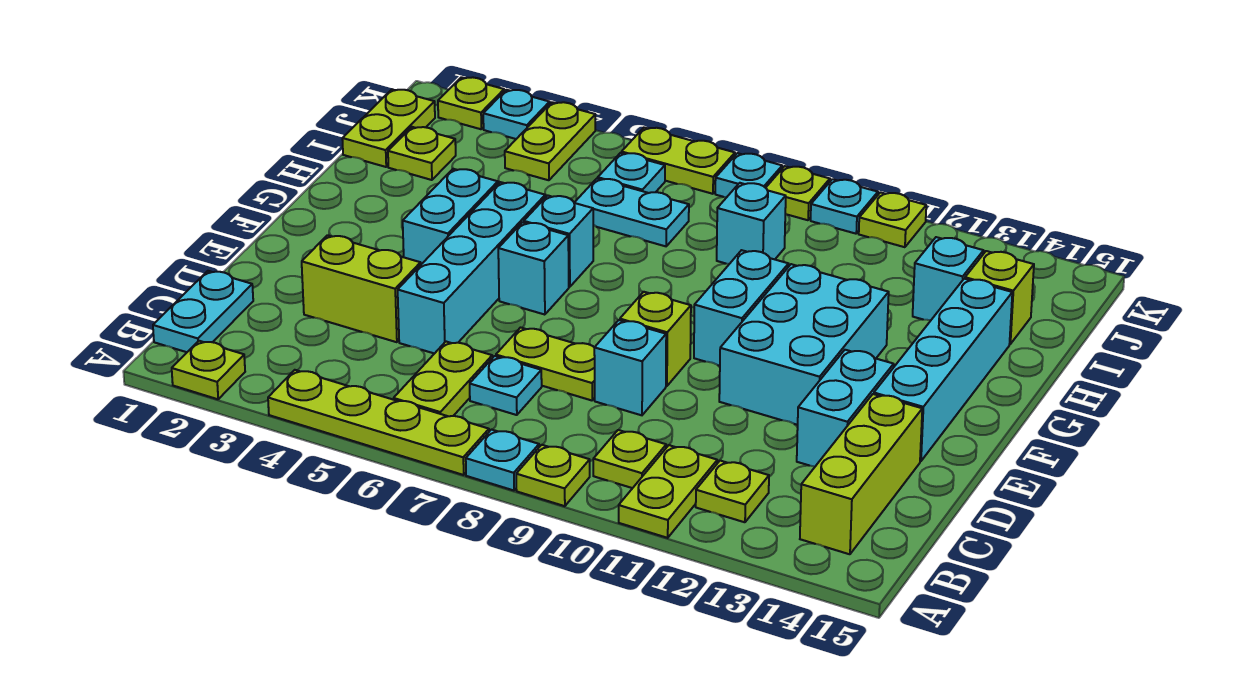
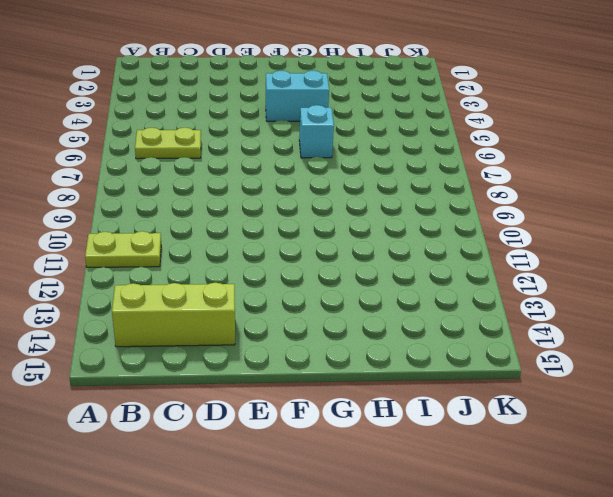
none -> lime 1x1 plate [172,341,245,399]
none -> lime 1x4 plate [268,370,489,475]
none -> cyan 1x1 plate [466,430,539,490]
none -> lime 1x1 plate [516,445,590,506]

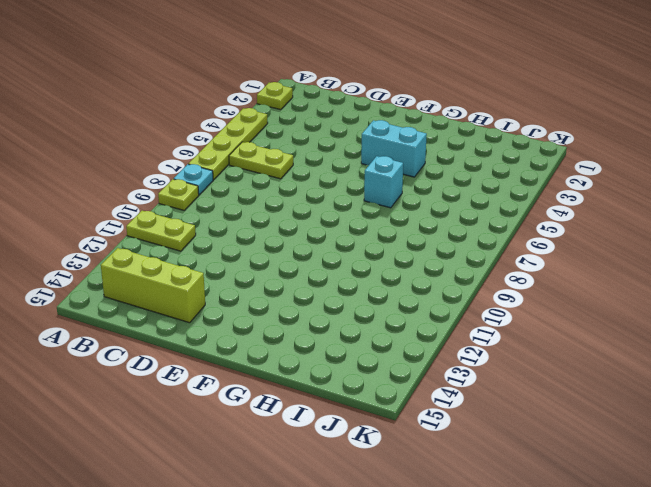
none -> cyan 1x2 plate [153,271,253,352]
none -> lime 1x1 plate [593,430,666,488]
none -> lime 1x1 plate [696,461,769,522]
none -> cyan 1x1 plate [470,356,542,415]

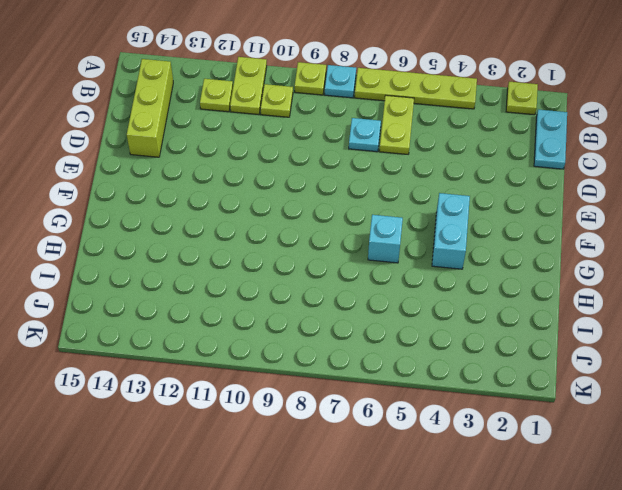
none -> lime 1x2 brick [302,235,421,342]
none -> cyan 1x4 brick [398,182,545,354]
none -> lime 1x2 plate [496,328,595,400]
none -> cyan 1x1 brick [594,320,666,415]

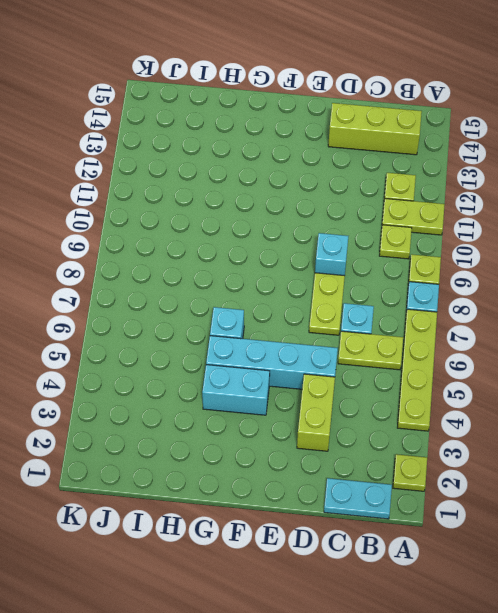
none -> cyan 1x2 brick [797,350,894,466]
none -> lime 1x1 brick [620,292,691,386]
none -> cyan 2x3 brick [719,264,889,425]
none -> cyan 1x4 brick [874,279,1012,461]

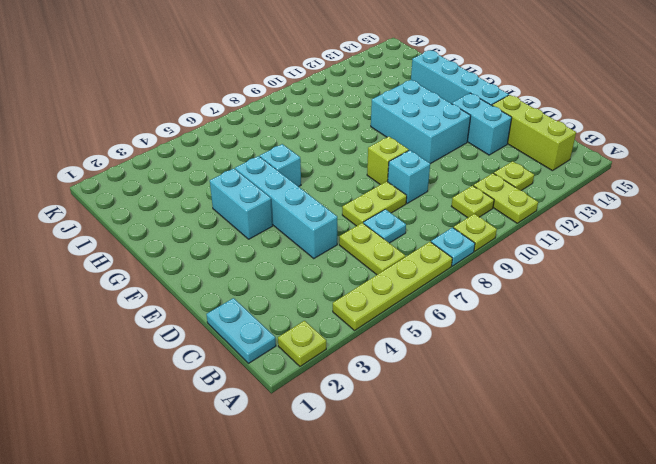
none -> lime 1x2 brick [302,235,421,342]
none -> cyan 1x1 brick [498,222,569,315]
none -> cyan 1x2 brick [694,250,789,366]
none -> lime 1x2 plate [342,90,435,167]

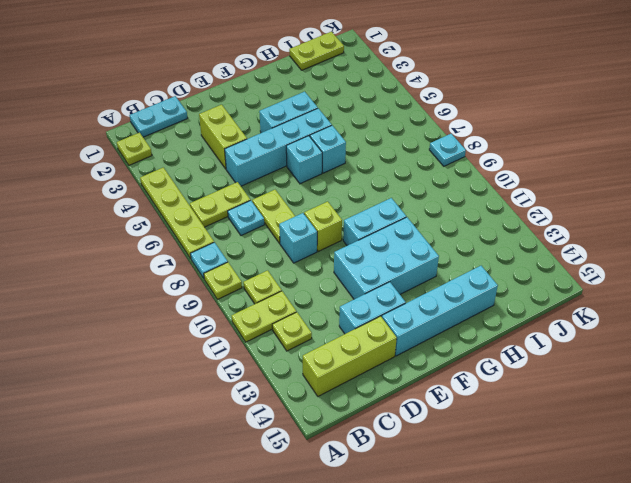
none -> lime 1x1 plate [388,127,456,180]
none -> cyan 1x2 plate [574,179,689,246]
none -> cyan 1x1 brick [717,183,786,264]
none -> cyan 1x1 brick [913,237,984,320]

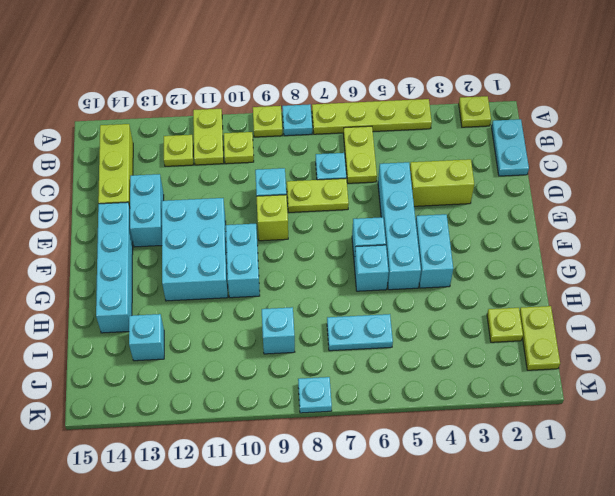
none -> lime 1x1 brick [965,251,1034,344]
none -> lime 1x2 plate [505,102,595,180]
none -> cyan 1x1 plate [598,153,665,193]
none -> lime 1x1 plate [438,77,504,129]

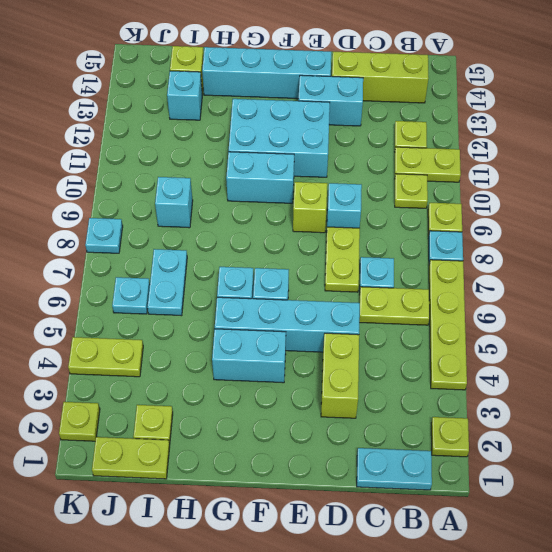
none -> cyan 1x1 plate [483,90,550,139]
none -> lime 1x2 plate [622,128,735,194]
none -> lime 1x1 plate [766,166,830,220]
none -> cyan 1x1 plate [811,179,878,234]

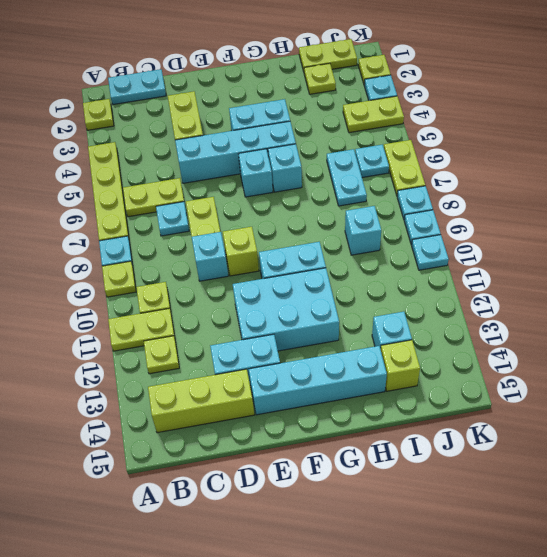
cyan 1x1 plate [404,210,441,245] -> lime 1x1 plate [766,166,830,220]
none -> lime 1x1 plate [859,192,926,247]

